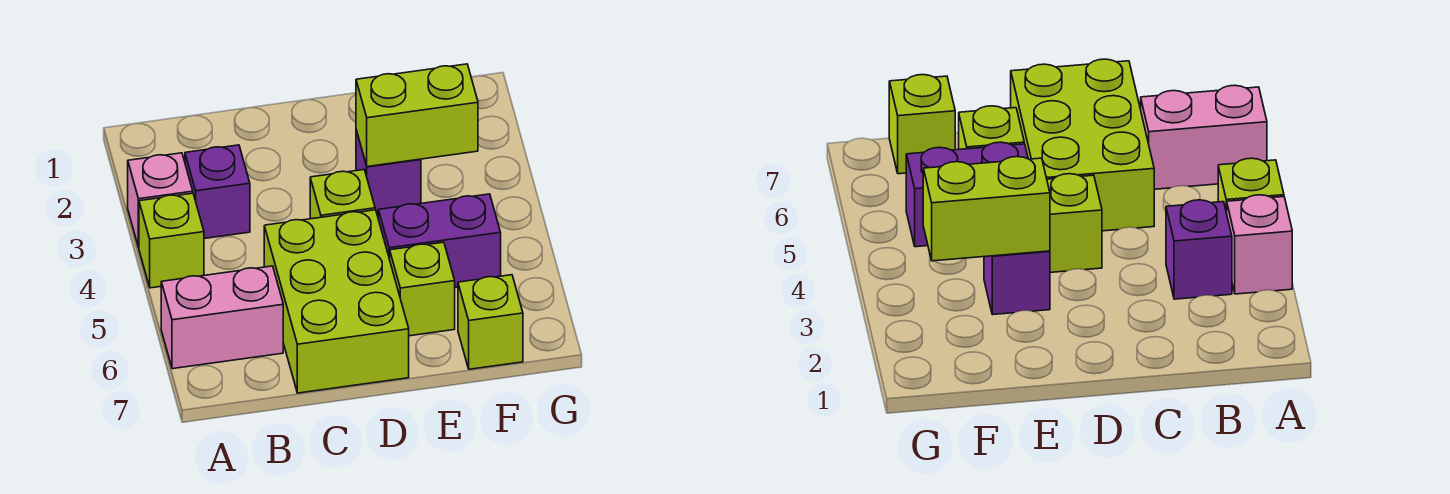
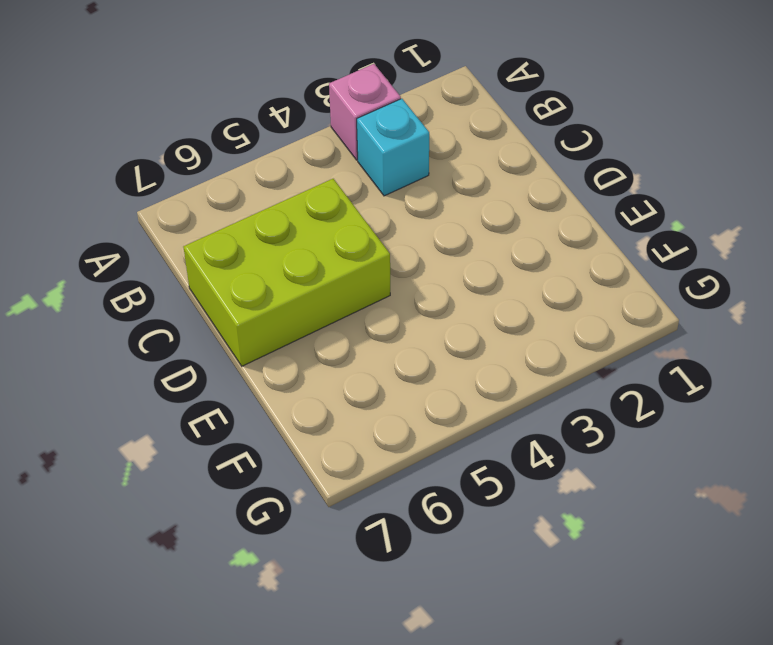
cyan 1x1 brick [357,99,429,196] -> purple 1x1 brick [185,145,250,239]
none -> lime 1x1 brick [139,193,204,288]
none -> pink 1x2 brick [161,266,283,369]

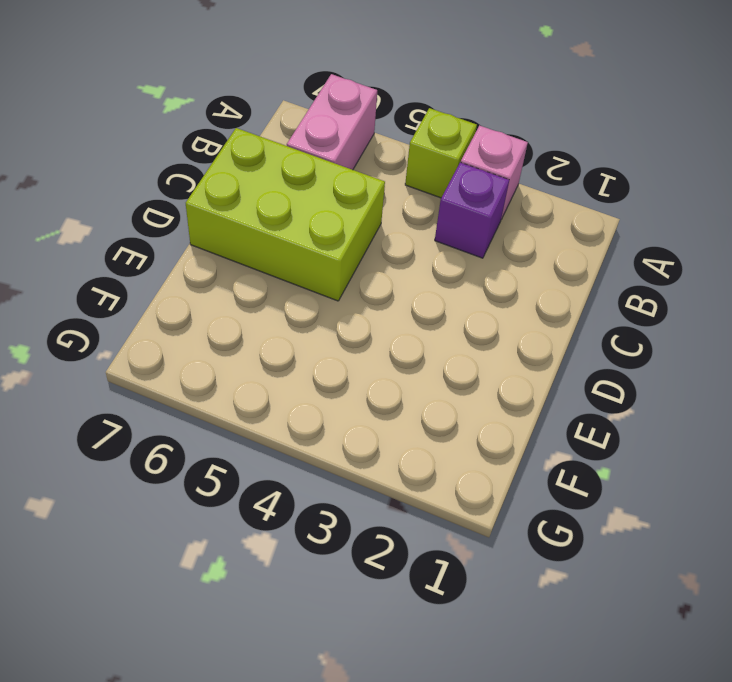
none -> lime 1x1 brick [310,170,375,219]
none -> purple 1x1 brick [356,130,421,215]

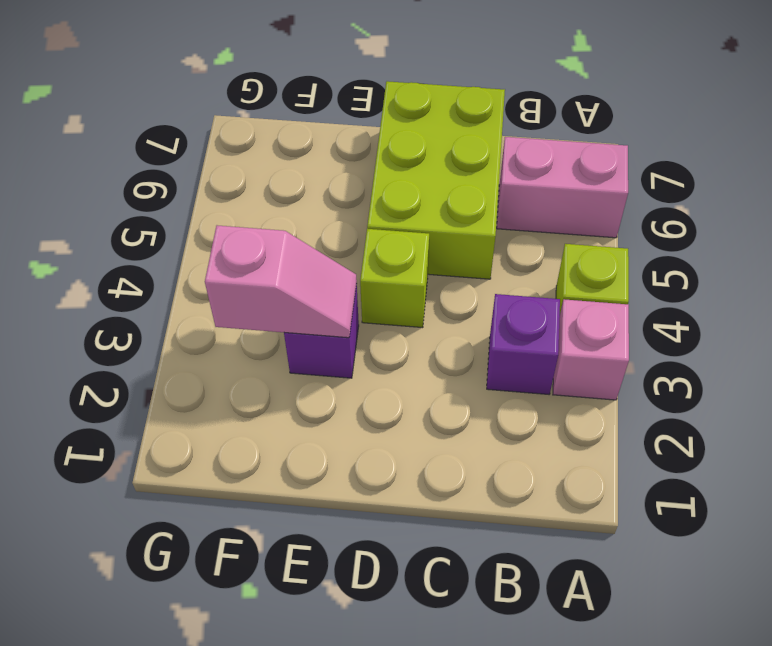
pink 1x2 slope [205,225,357,338] -> lime 1x2 brick [356,64,478,167]
none -> purple 1x2 brick [378,194,501,288]
none -> lime 1x1 brick [390,242,455,336]

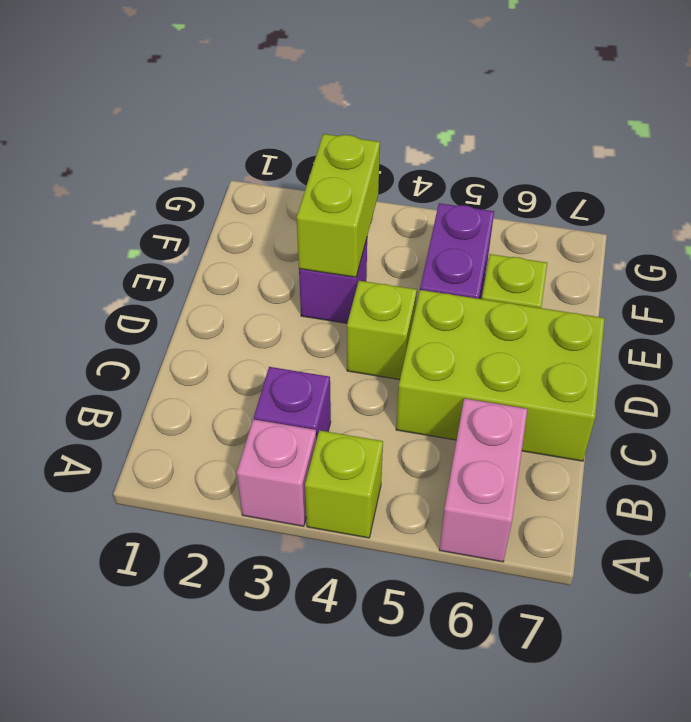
none -> lime 1x1 brick [458,275,523,369]

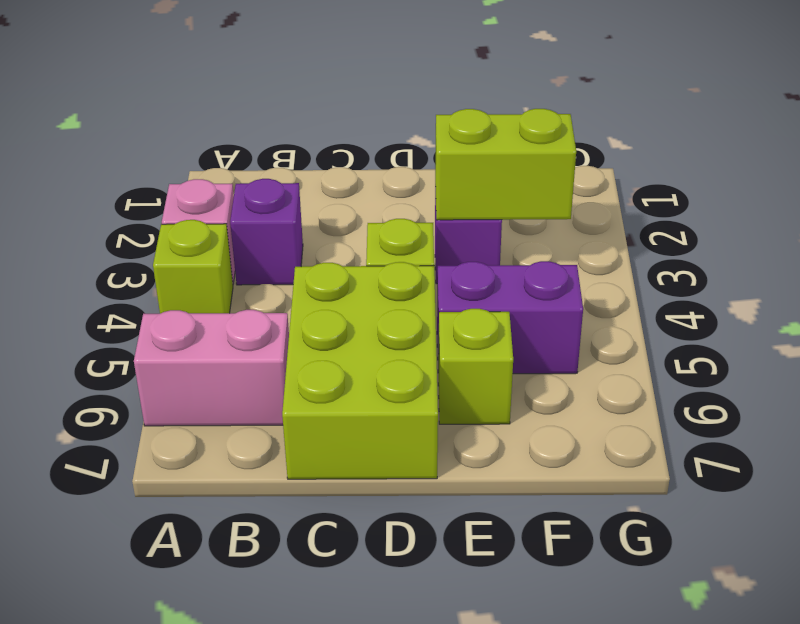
none -> lime 1x1 brick [458,275,523,369]

